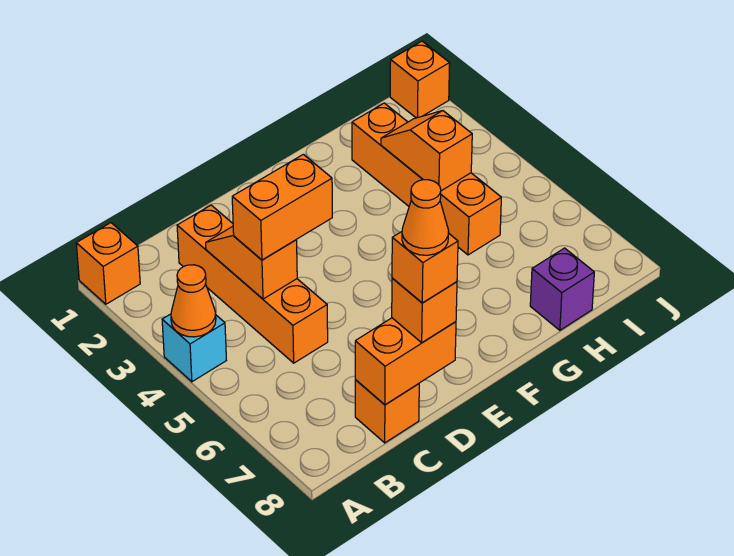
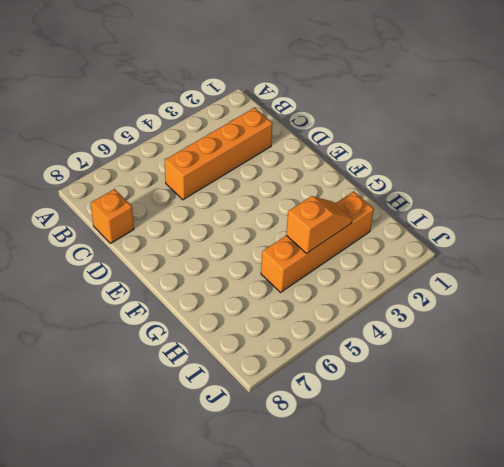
none -> orange 1x1 brick [76,223,140,304]
none -> cyan 1x1 brick [162,314,226,382]
none -> purple 1x1 brick [530,248,594,330]

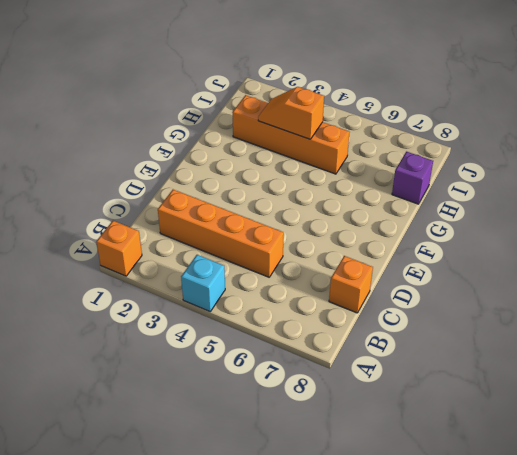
none -> orange 1x1 brick [390,41,450,118]
none -> orange 1x1 cone [171,265,216,337]
none -> orange 1x2 slope [206,226,297,299]

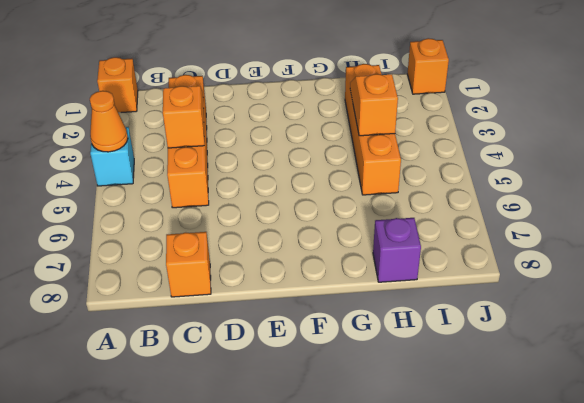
none -> orange 1x2 brick [355,318,456,405]
none -> orange 1x2 brick [232,154,332,260]
none -> orange 1x1 brick [392,278,457,343]

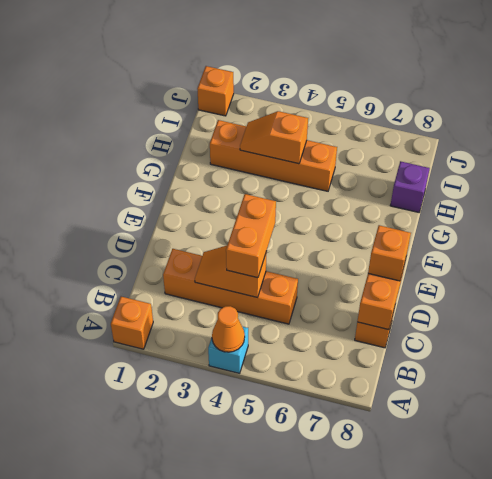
none -> orange 1x1 brick [392,232,458,303]
none -> orange 1x1 cone [402,180,449,255]

